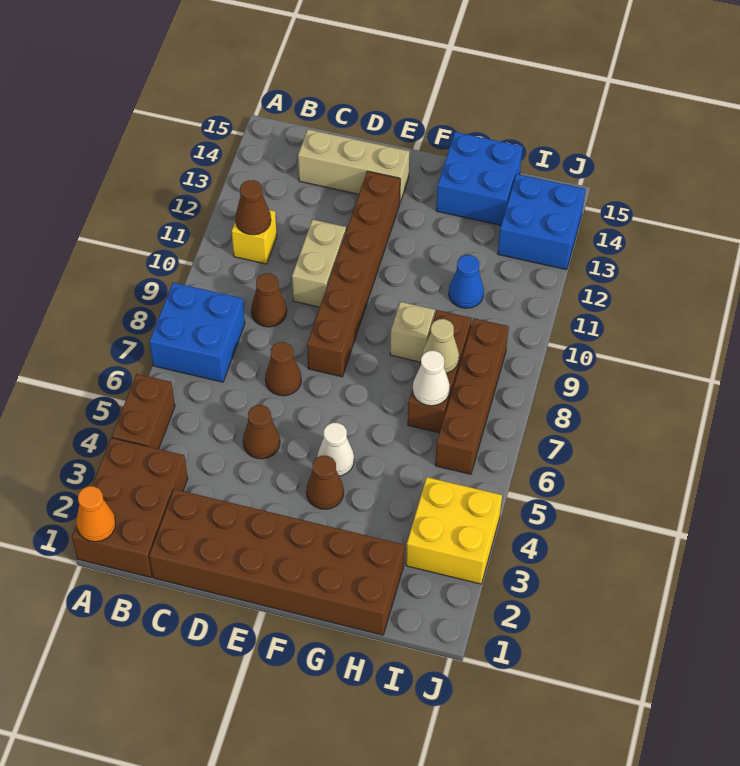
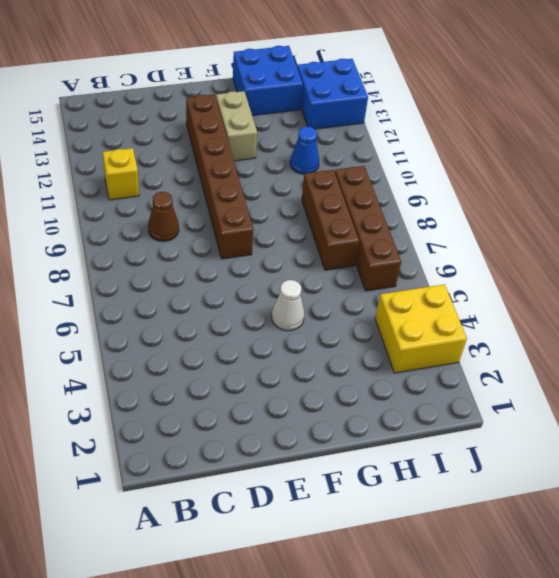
tan 1x2 brick [216,91,257,161] -> tan 1x2 brick moved to [292,219,346,307]
none -> brown 2x3 brick [72,438,188,577]
none -> brown 1x2 brick [112,374,175,449]
none -> blue 2x2 brick [149,283,245,382]

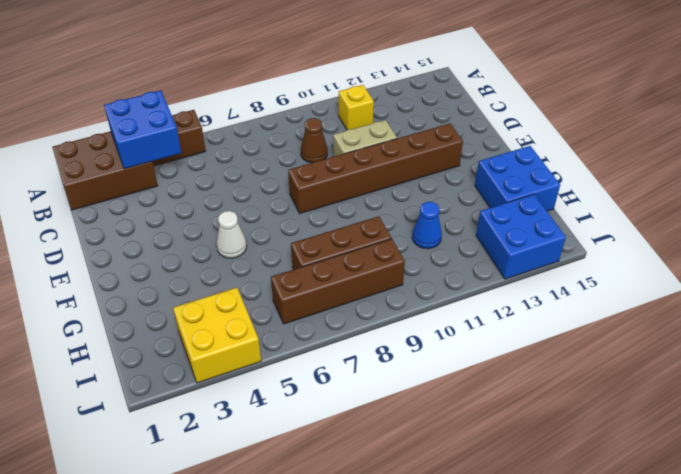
blue 2x2 brick [104,90,181,169] -> blue 2x2 brick moved to [149,283,245,382]
none -> brown 2x6 brick [149,489,404,635]
none -> tan 1x3 brick [298,129,409,202]
none -> brown 1x1 cone [243,405,280,459]

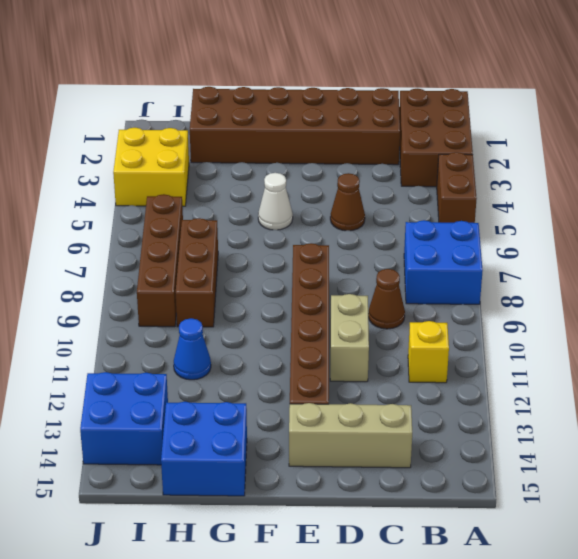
none -> brown 1x1 cone [265,342,301,396]
none -> brown 1x1 cone [306,456,344,509]
none -> tan 1x1 brick [390,302,435,362]

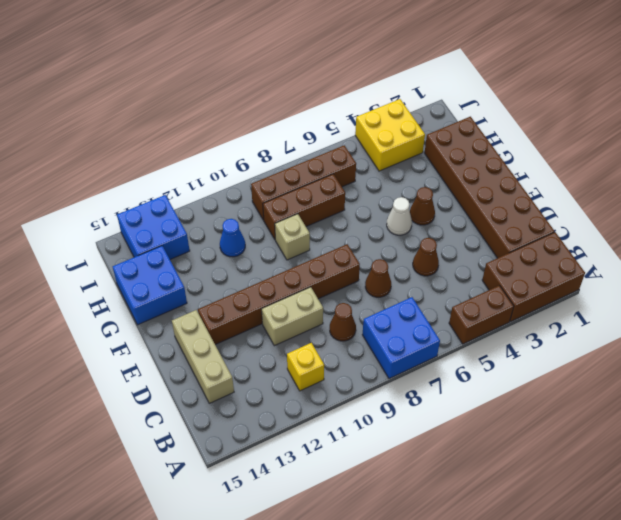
none -> orange 1x1 cone [76,486,116,542]
none -> brown 1x1 cone [236,180,271,235]
none -> white 1x1 cone [413,351,450,406]

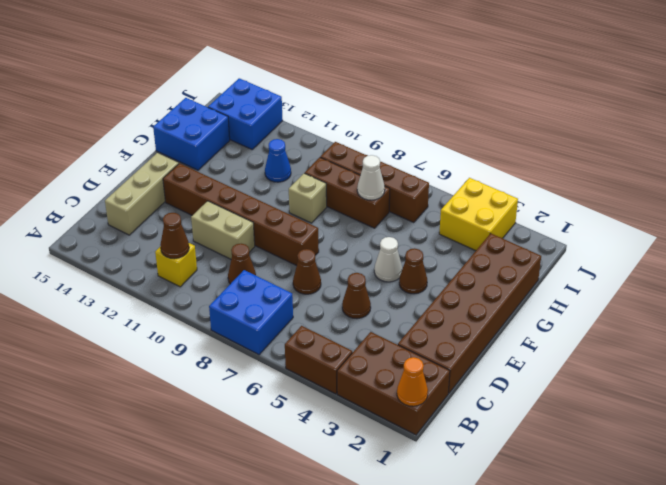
none -> tan 1x1 cone [423,319,459,373]

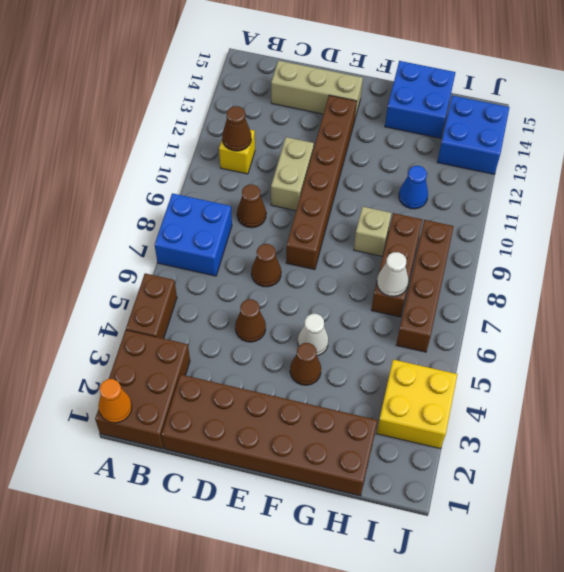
none -> tan 1x1 cone [423,319,459,373]

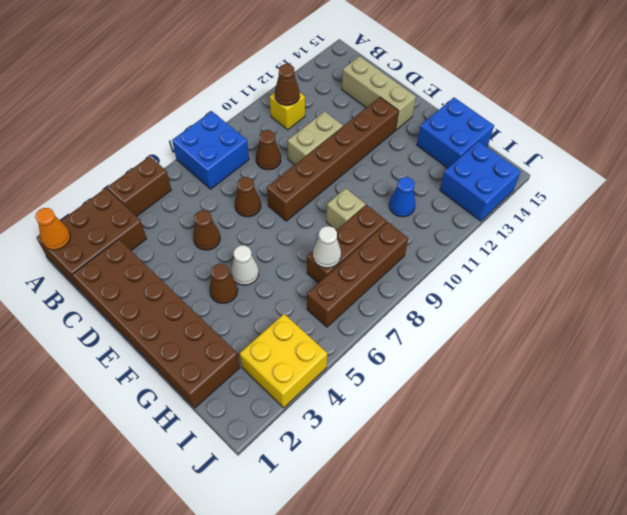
none -> tan 1x1 cone [423,319,459,373]

